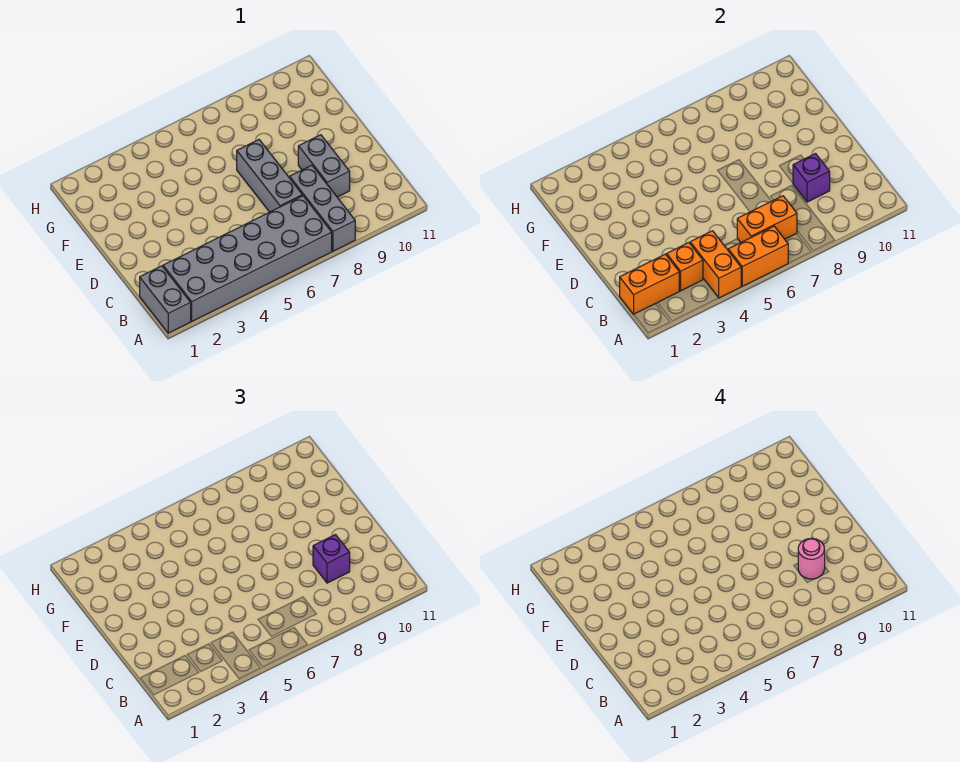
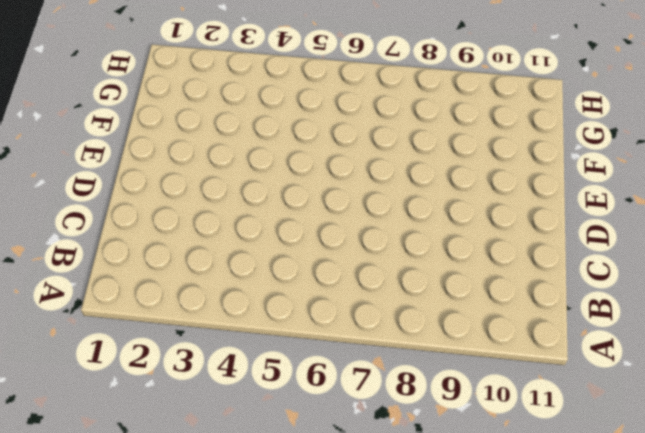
none -> grey 1x2 brick [140,266,191,333]
none -> grey 2x6 brick [163,196,332,321]
none -> grey 1x3 brick [290,165,355,251]

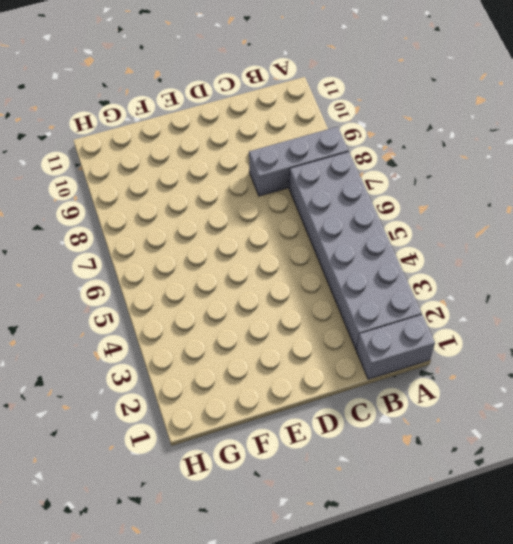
none -> grey 1x3 brick [237,140,302,212]
none -> grey 1x2 brick [298,135,350,197]
none -> orange 1x2 brick [690,231,741,298]

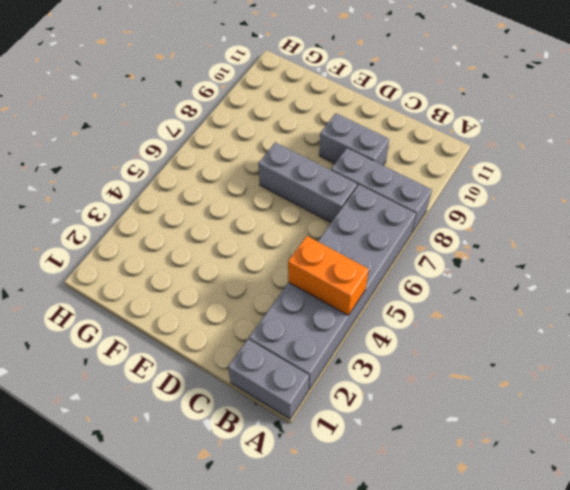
none -> orange 1x2 brick [728,226,788,286]
none -> orange 1x2 brick [620,254,679,314]
none -> orange 1x1 brick [667,243,703,291]

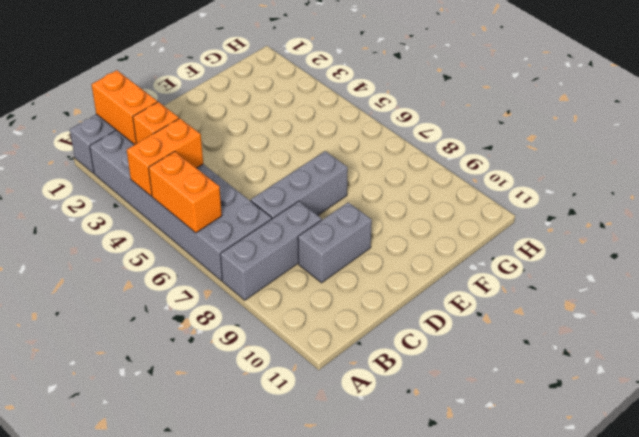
none -> orange 1x2 brick [737,196,797,242]
none -> purple 1x1 brick [793,154,830,202]
none -> purple 1x1 brick [313,535,350,583]

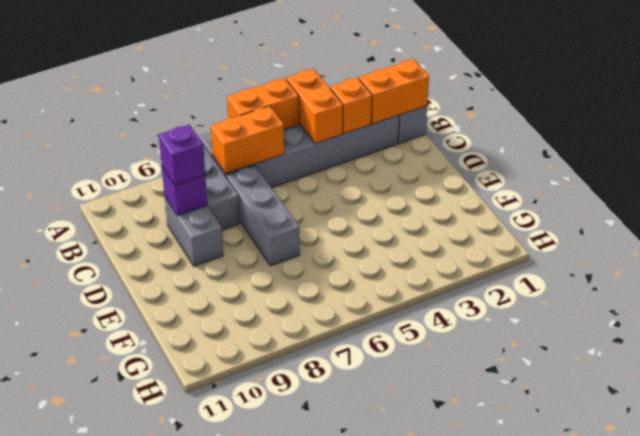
none -> pink 1x1 round brick [798,538,825,579]

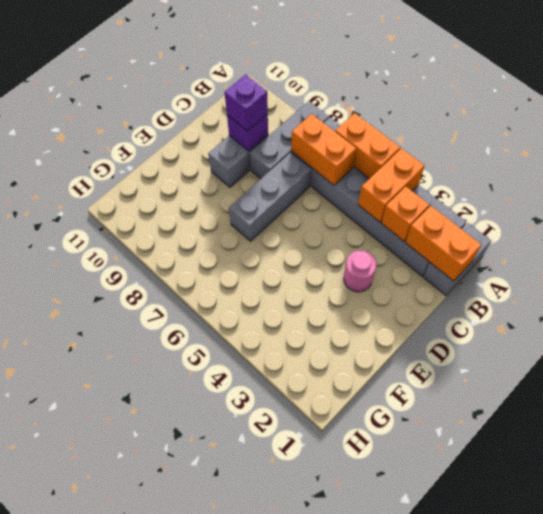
pink 1x1 round brick [344,250,377,292] -> pink 1x1 round brick moved to [798,538,825,579]

